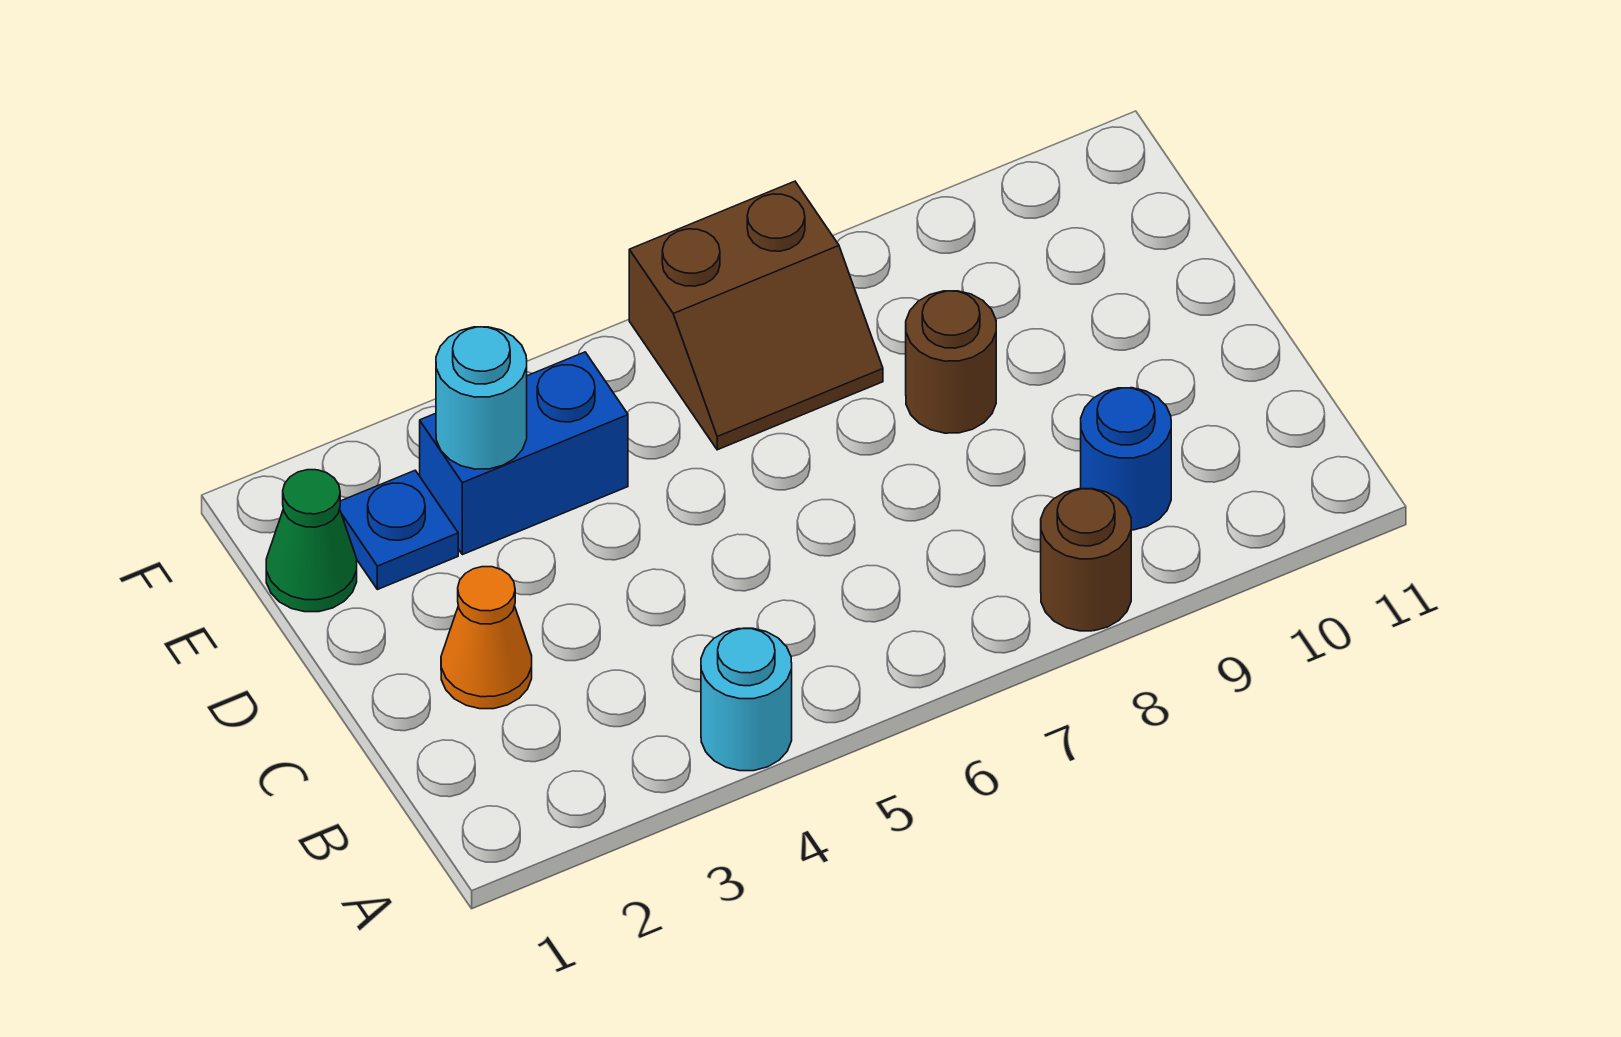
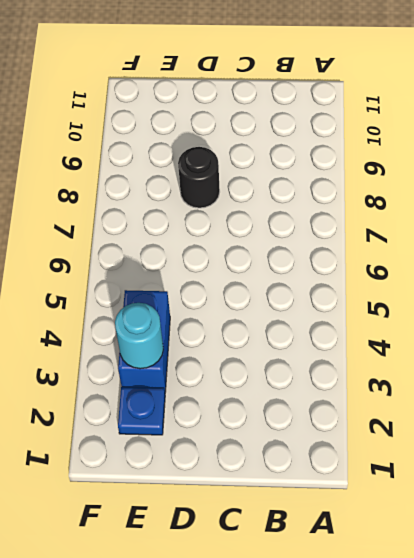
black 1x1 round brick [178,147,220,208] -> brown 1x1 round brick [906,291,996,433]
none -> cyan 1x1 round brick [701,628,792,771]
none -> brown 1x1 round brick [1041,489,1131,631]

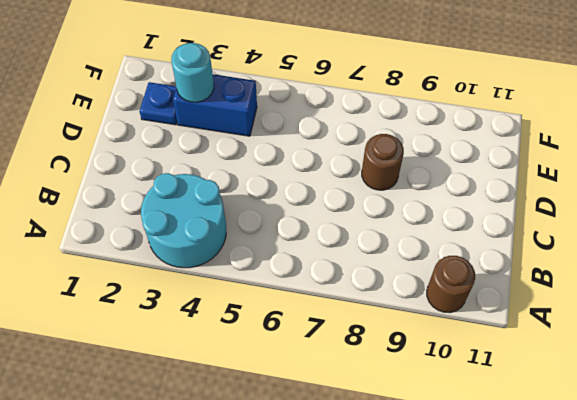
cyan 2x2 round brick [141,173,226,268] -> cyan 1x1 round brick [701,628,792,771]
brown 1x1 round brick [427,256,475,313] -> brown 1x1 round brick moved to [1041,489,1131,631]
none -> blue 1x1 round brick [1081,388,1171,530]
none -> orange 1x1 cone [441,567,532,709]

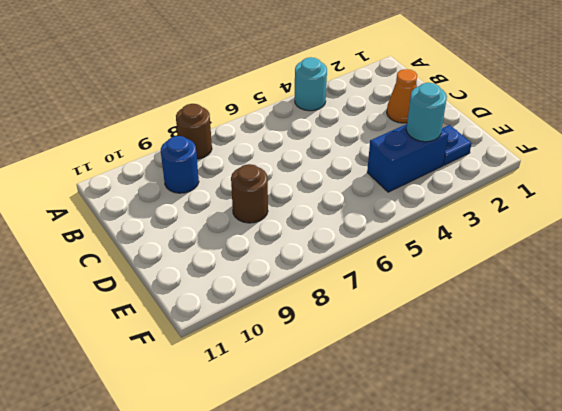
none -> green 1x1 cone [266,470,357,612]
none -> brown 2x2 slope [629,181,883,450]

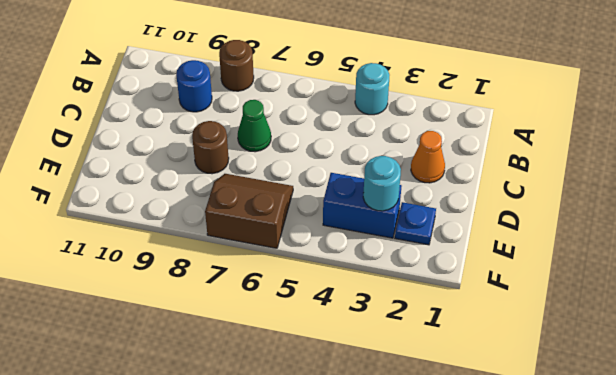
green 1x1 cone [238,100,271,152] -> green 1x1 cone moved to [266,470,357,612]

